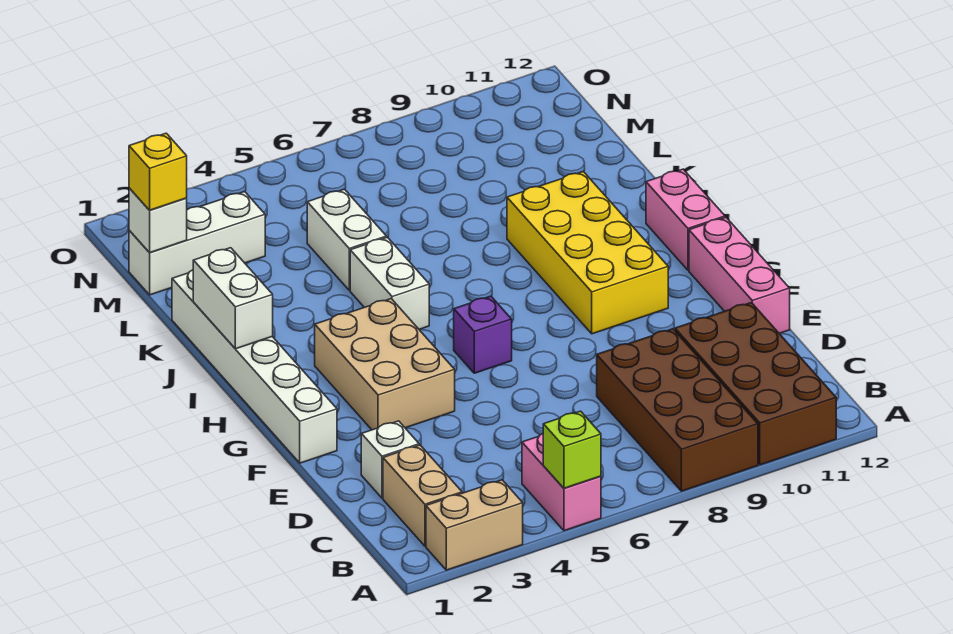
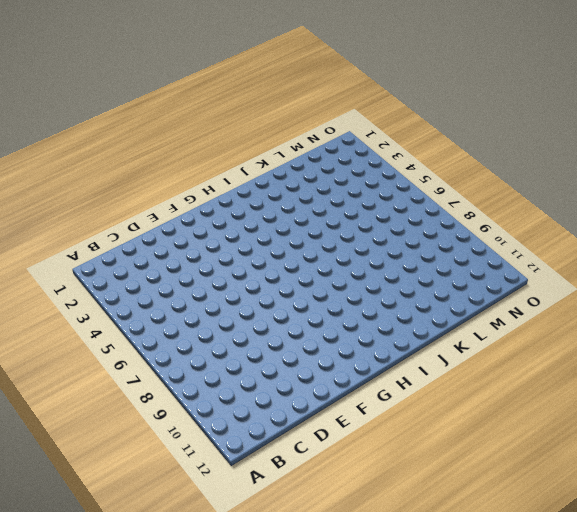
none -> tan 1x2 brick [426,480,523,570]
none -> pink 1x2 brick [522,434,601,531]
none -> brown 2x4 brick [597,329,758,491]

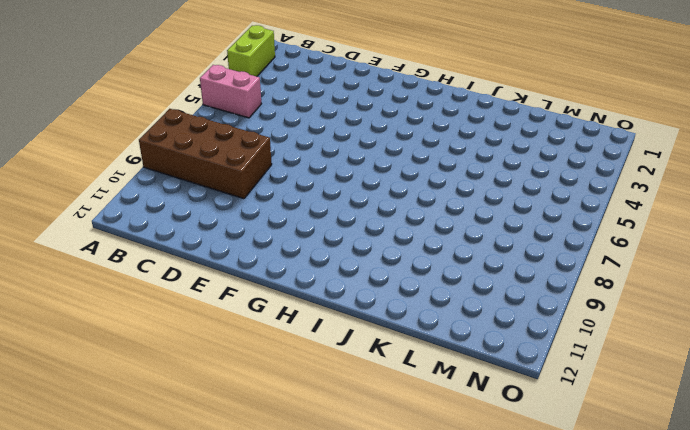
lime 1x2 brick [227,25,275,76] -> tan 1x2 brick [426,480,523,570]
none -> brown 2x4 brick [675,303,836,465]
none -> tan 1x2 brick [383,445,462,546]
none -> white 1x1 brick [361,421,419,498]

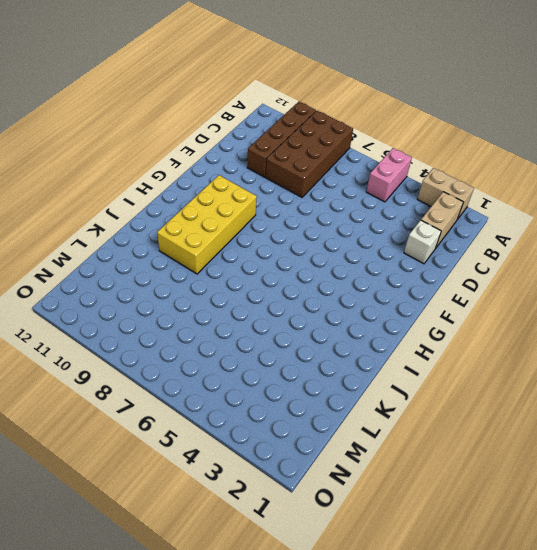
brown 1x4 brick [247,102,316,177] -> brown 2x4 brick [675,303,836,465]
none -> pink 1x3 brick [689,217,790,333]
none -> white 1x6 brick [172,270,337,463]
none -> tan 2x3 brick [315,299,455,430]

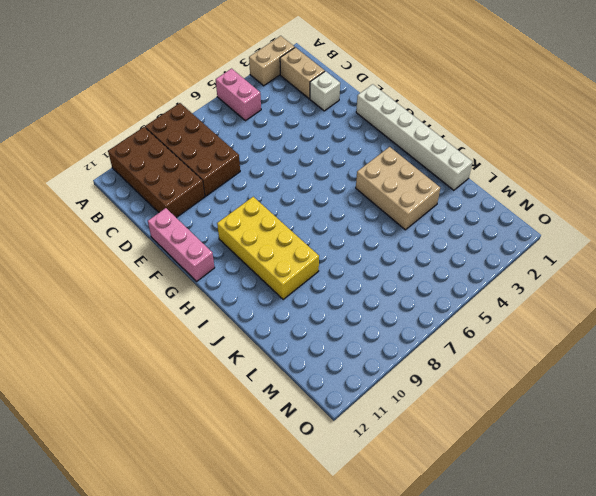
tan 2x3 brick [356,147,440,230] -> tan 2x3 brick moved to [315,299,455,430]
none -> purple 1x1 brick [454,296,512,373]
none -> pink 1x2 brick [646,169,725,270]
none -> white 1x2 brick [350,237,429,329]

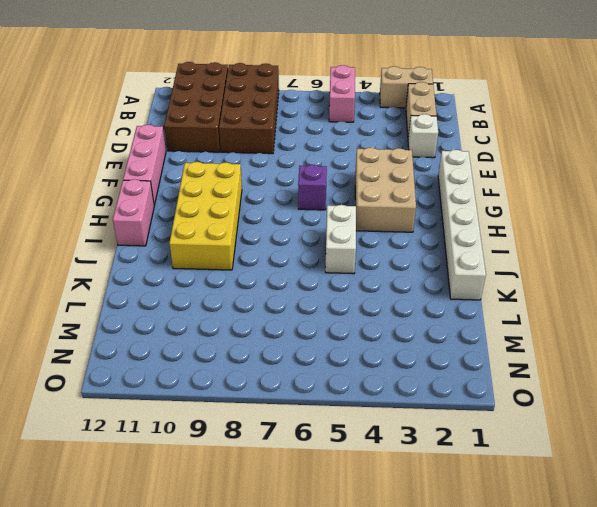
none -> white 1x2 brick [307,189,387,290]
none -> white 1x3 brick [129,192,265,295]
none -> lime 1x1 brick [543,411,601,488]

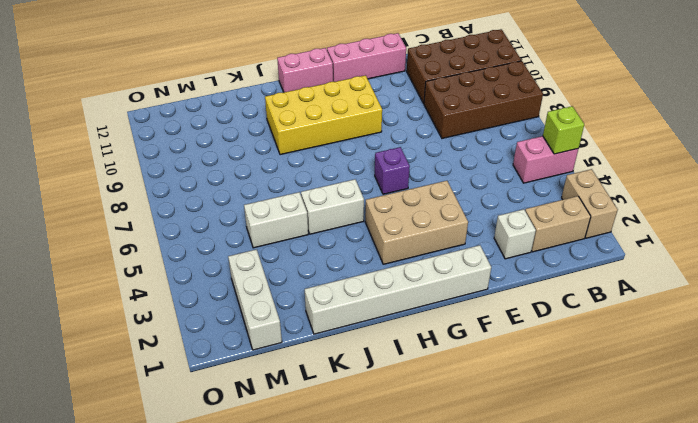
none -> white 1x2 brick [193,248,273,349]
none -> white 1x1 brick [129,188,187,253]
none -> yellow 1x1 brick [129,133,187,210]

